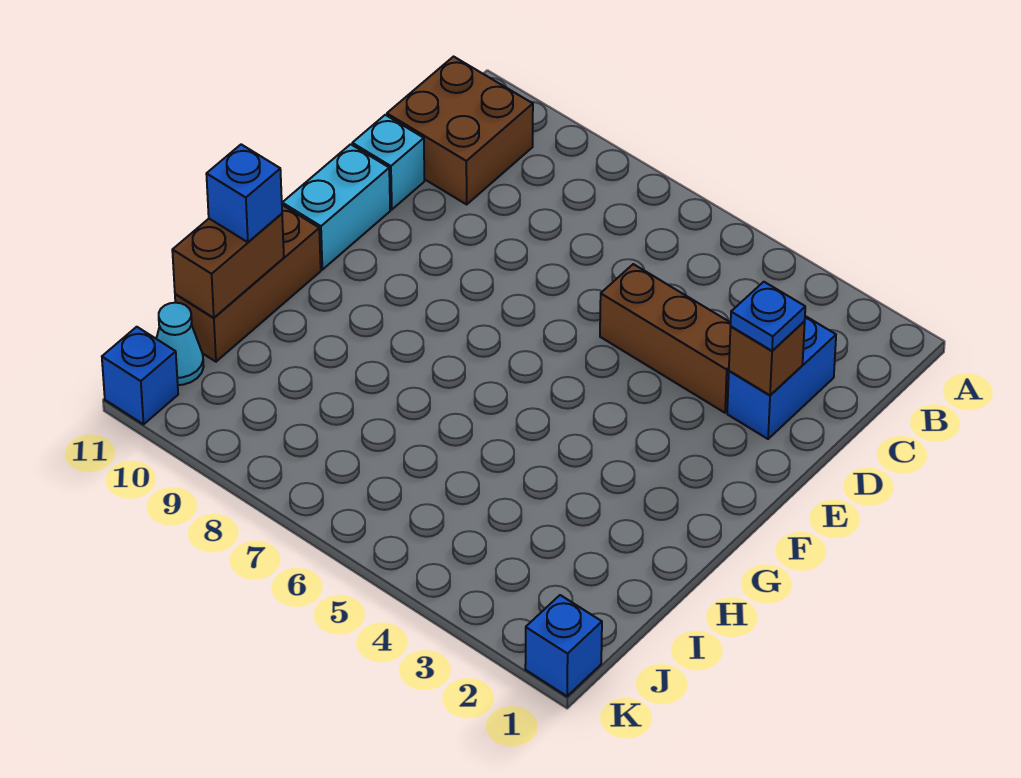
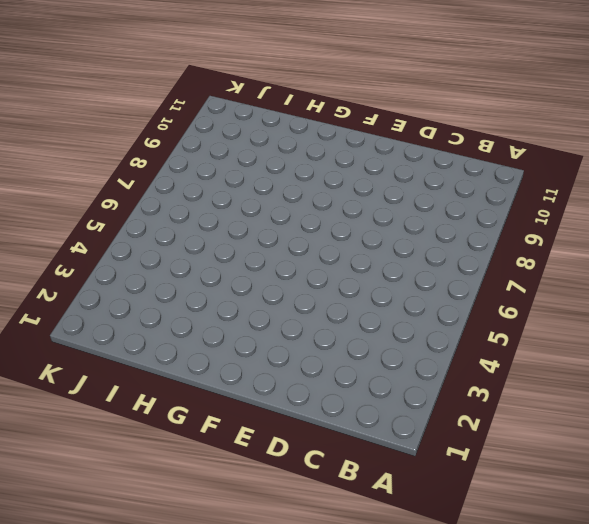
none -> brown 2x2 brick [387,57,533,204]
none -> blue 1x2 brick [727,316,836,439]
none -> brown 1x3 brick [600,264,731,413]

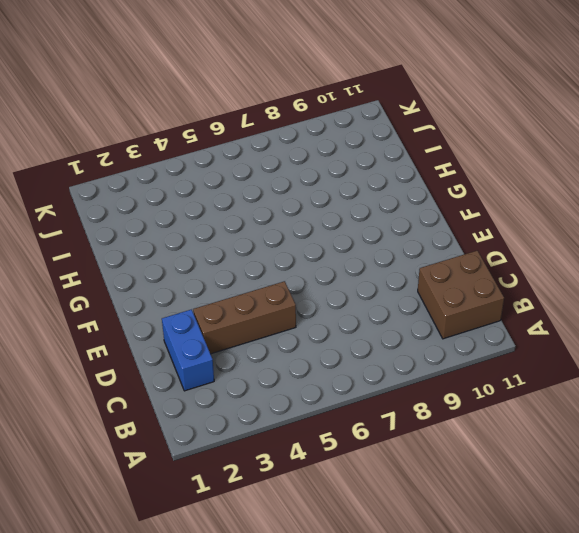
none -> cyan 1x1 brick [352,115,424,210]
none -> cyan 1x2 brick [282,144,390,270]
none -> brown 1x3 brick [175,205,321,362]

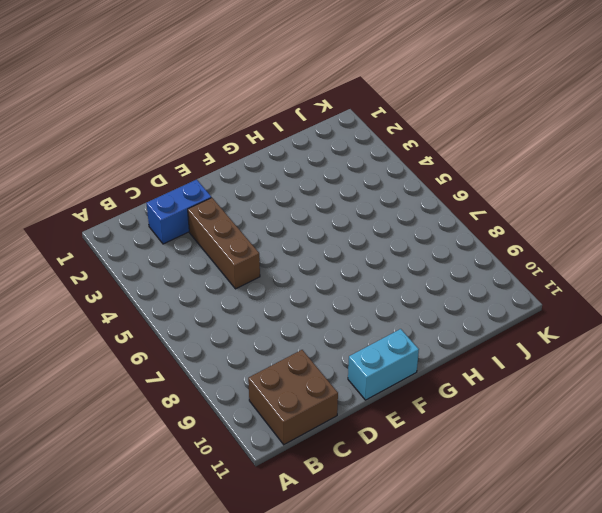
none -> cyan 1x1 brick [352,115,424,210]
none -> brown 1x3 brick [175,205,321,362]
none -> cyan 1x1 cone [156,303,204,385]

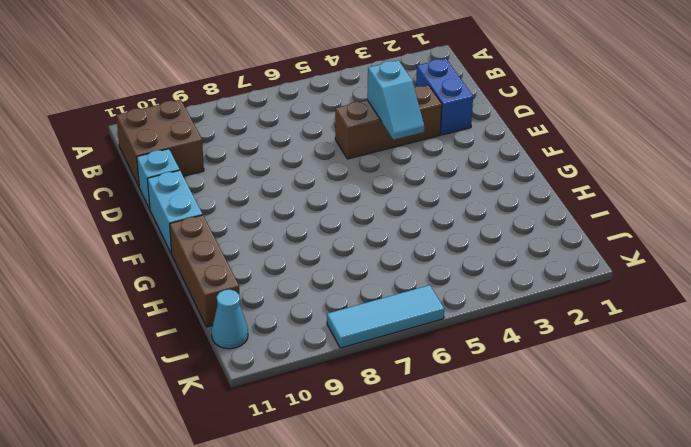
cyan 1x2 slope [367,60,424,140] -> none
cyan 1x3 tile [327,285,444,348] -> none
none -> blue 1x1 brick [525,595,602,696]
none -> blue 1x1 brick [102,327,178,424]
none -> brown 1x1 brick [729,322,805,395]

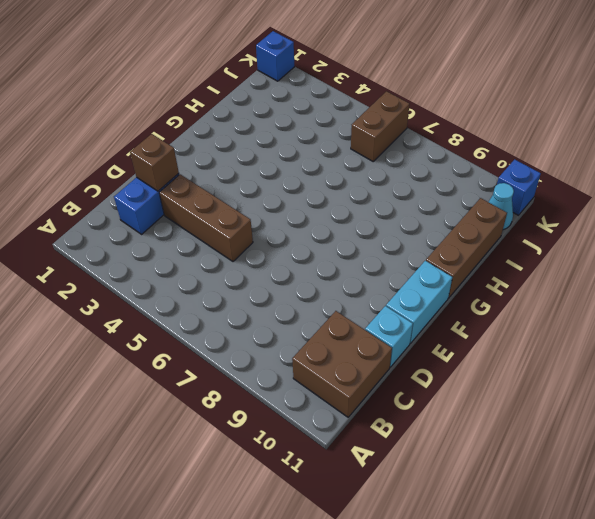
brown 1x2 brick [351,91,409,161] -> brown 1x2 brick moved to [172,214,284,318]
none -> blue 1x1 plate [731,282,805,351]
none -> blue 1x1 brick [206,144,282,242]

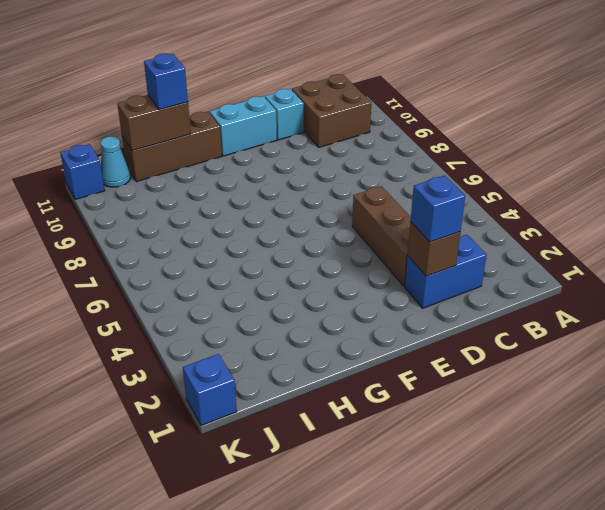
blue 1x1 brick [411,176,465,242] -> blue 1x1 plate [731,282,805,351]

